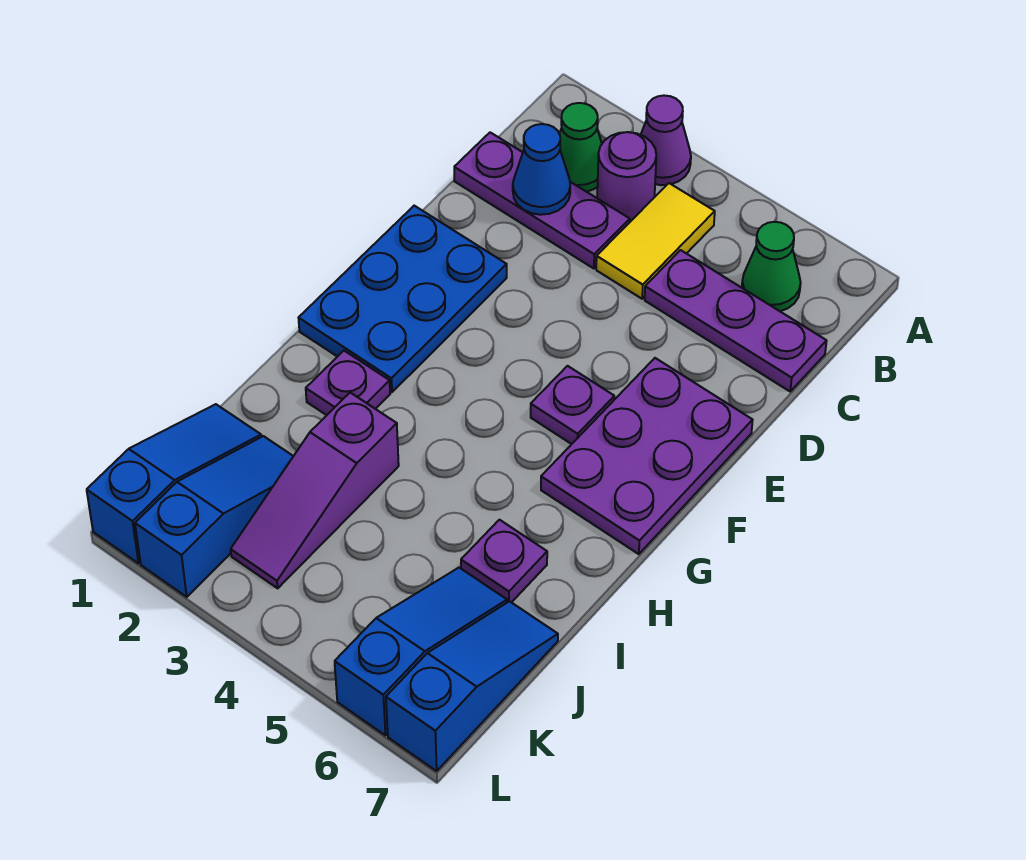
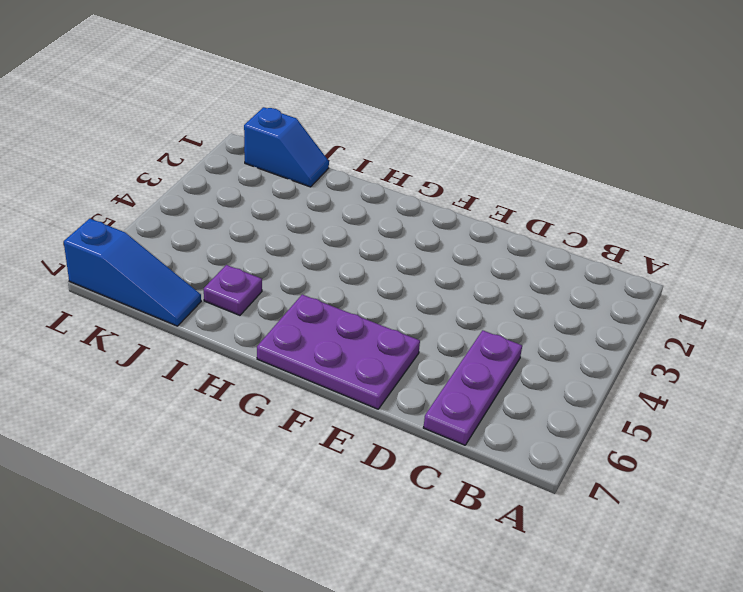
blue 1x2 slope [244,107,329,187] -> blue 1x3 slope [87,404,261,563]
none -> purple 1x1 cone [641,96,691,185]
none -> green 1x1 cone [560,103,602,192]
none -> purple 1x1 round brick [597,132,656,222]

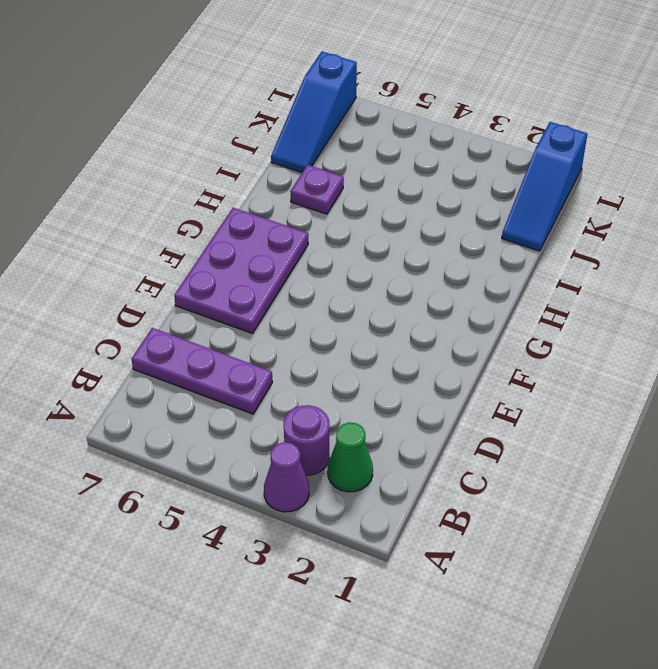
none -> yellow 1x2 tile [596,183,715,299]
none -> green 1x1 cone [742,222,801,311]
none -> purple 1x3 plate [454,132,630,269]

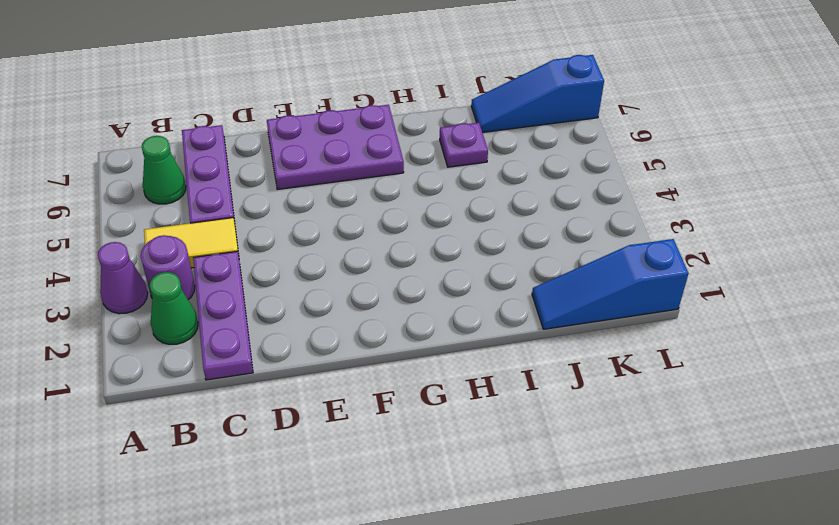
none -> blue 2x3 plate [299,206,507,392]
none -> purple 1x1 plate [531,366,614,444]
none -> purple 1x1 plate [306,351,390,415]

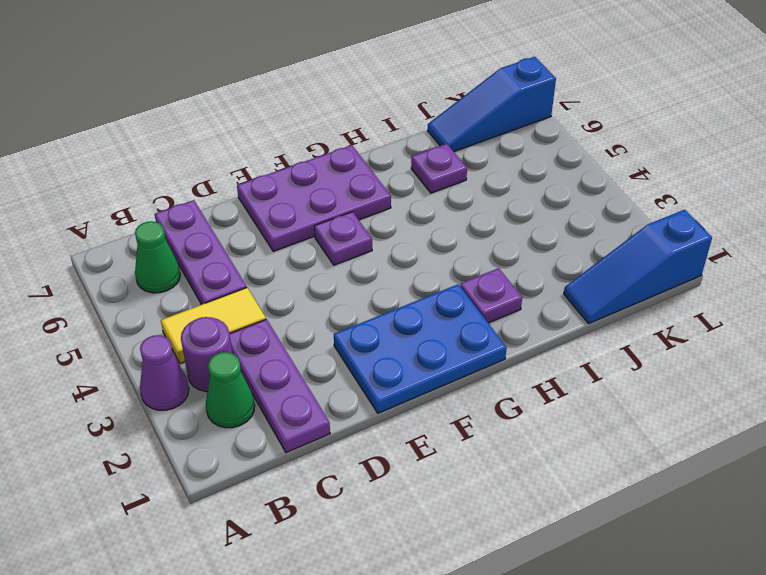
none -> purple 1x3 slope [231,393,399,588]
none -> blue 1x3 slope [135,436,293,597]
none -> blue 1x3 slope [335,568,507,735]

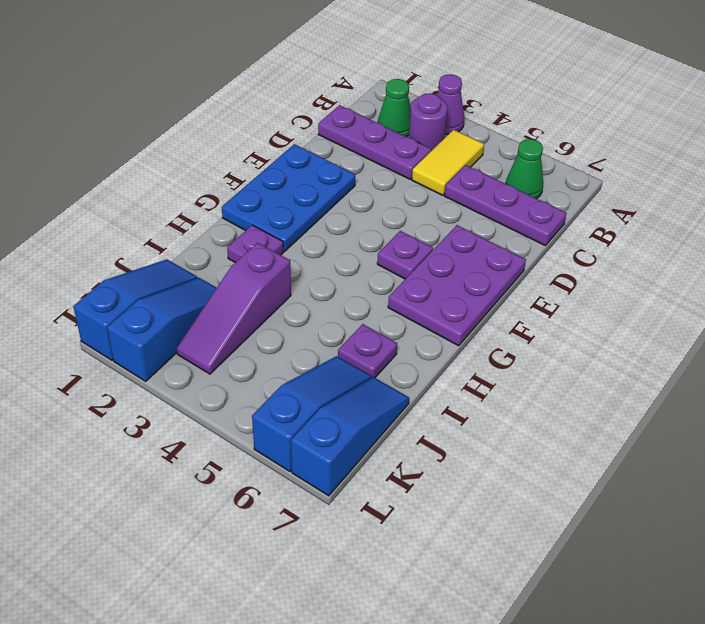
none -> blue 1x1 cone [513,124,570,215]

